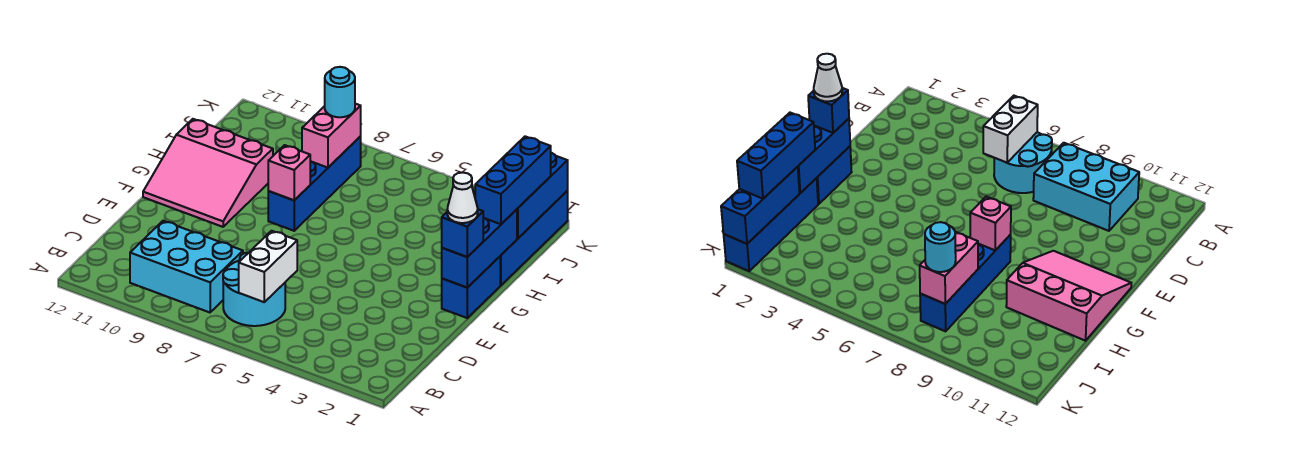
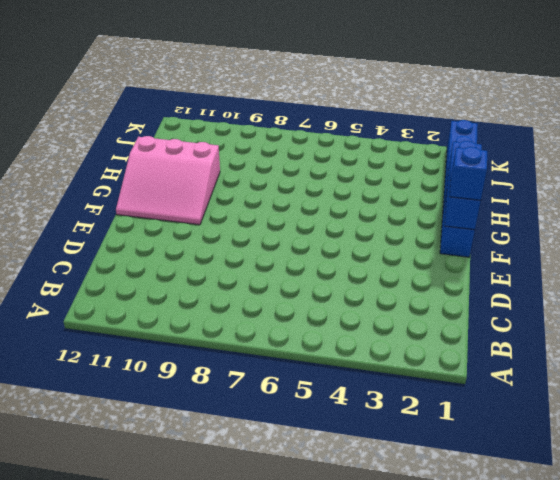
none -> cyan 2x2 round brick [223,253,285,326]
none -> cyan 2x3 brick [130,221,243,312]
none -> blue 1x4 brick [268,136,361,231]

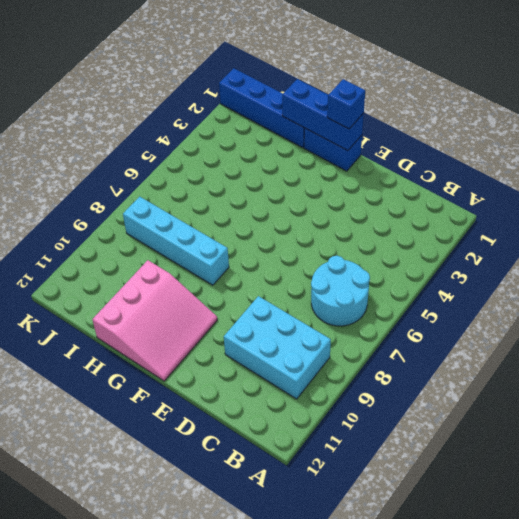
cyan 2x3 brick [224,296,331,399] -> cyan 2x3 brick turned to [130,221,243,312]
cyan 1x4 brick [123,197,229,285] -> blue 1x4 brick [268,136,361,231]
none -> white 1x2 brick [239,231,297,302]
none -> pink 1x1 brick [268,145,310,200]
none -> blue 1x3 brick [517,153,568,239]

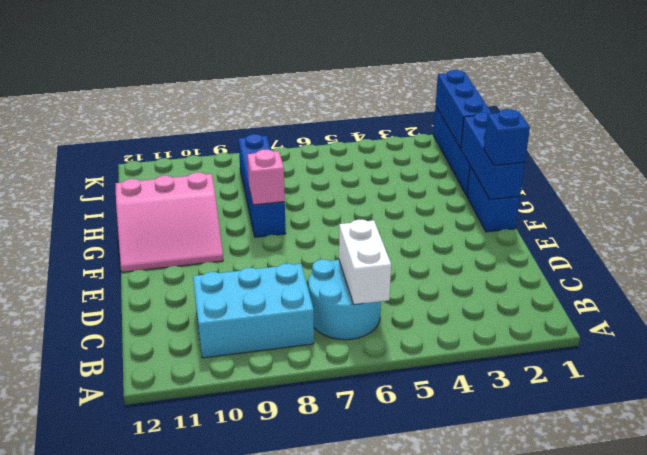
none -> pink 1x2 brick [302,104,361,168]
none -> blue 1x3 brick [475,136,551,224]
none -> cyan 1x1 round brick [325,67,355,117]

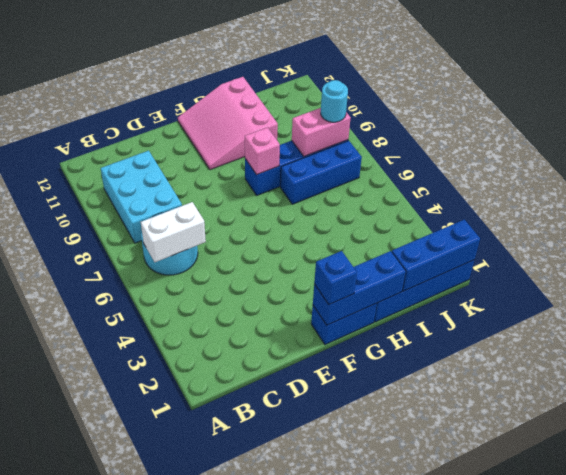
blue 1x3 brick [280,141,362,204] -> blue 1x3 brick moved to [475,136,551,224]
none -> white 1x1 cone [447,173,478,223]

